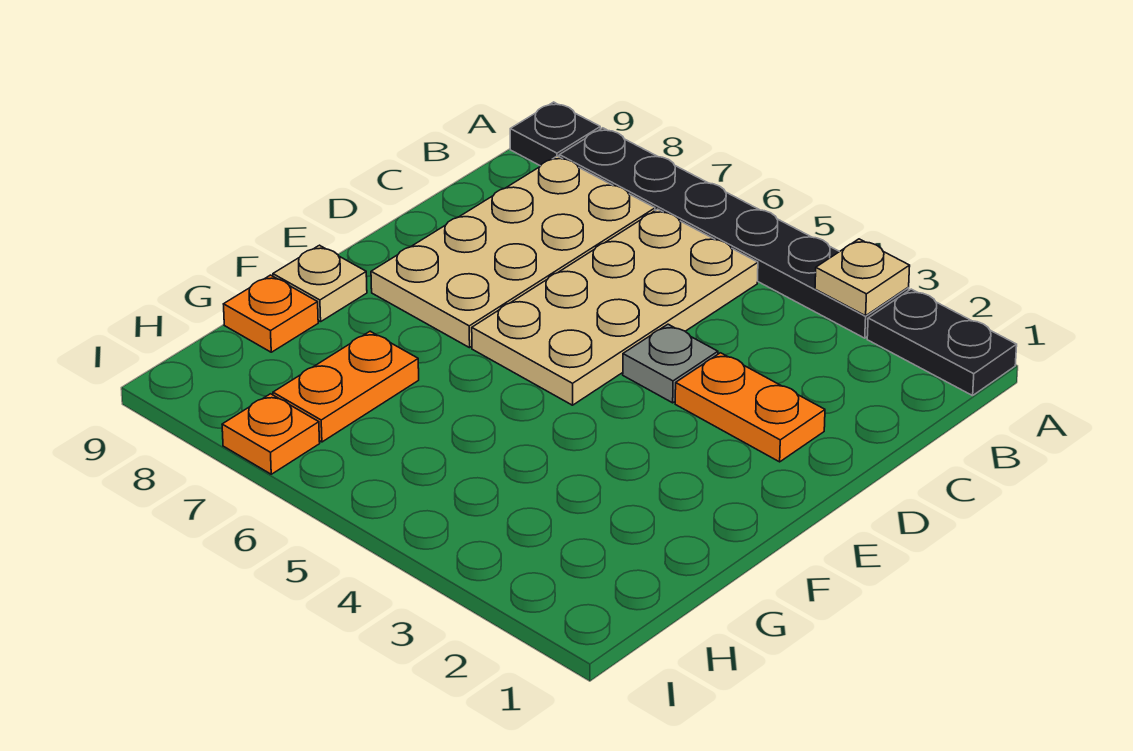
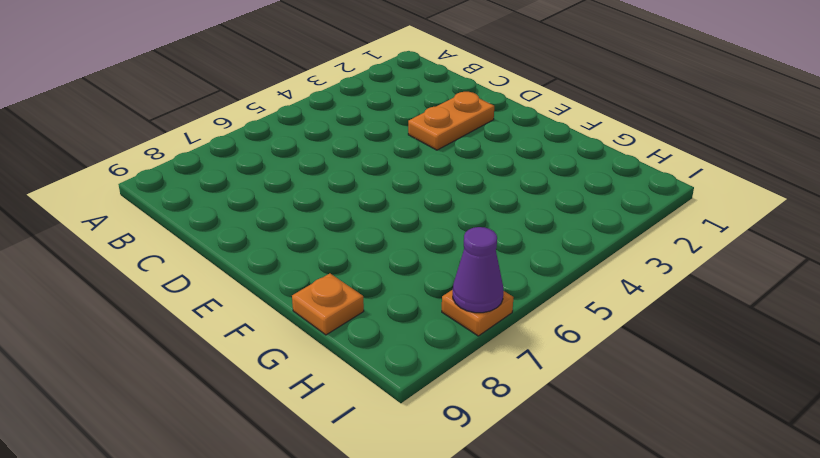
purple 1x1 cone [453,227,504,313] -> none
none -> black 1x2 plate [867,289,1017,396]
none -> black 1x6 plate [559,128,909,338]
none -> black 1x1 plate [510,102,600,166]

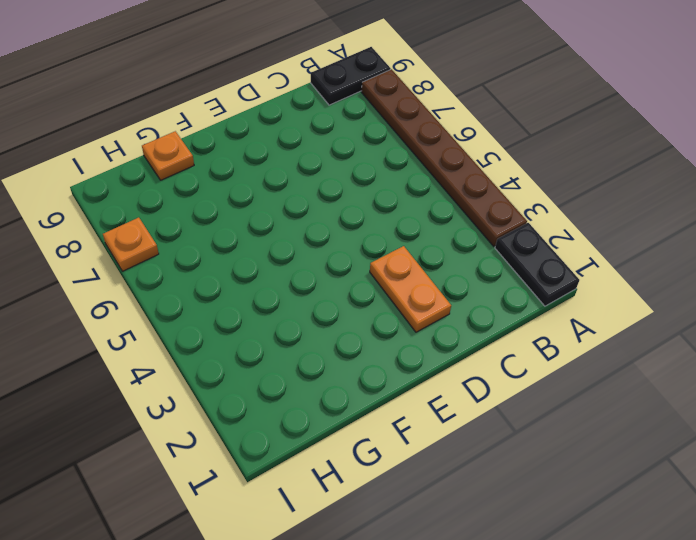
brown 1x6 plate [361,69,527,246] -> black 1x6 plate [559,128,909,338]
black 1x2 plate [311,47,391,105] -> black 1x1 plate [510,102,600,166]
none -> tan 2x4 plate [472,209,758,405]
none -> tan 2x4 plate [371,156,655,348]
none -> grey 1x1 plate [623,324,718,403]

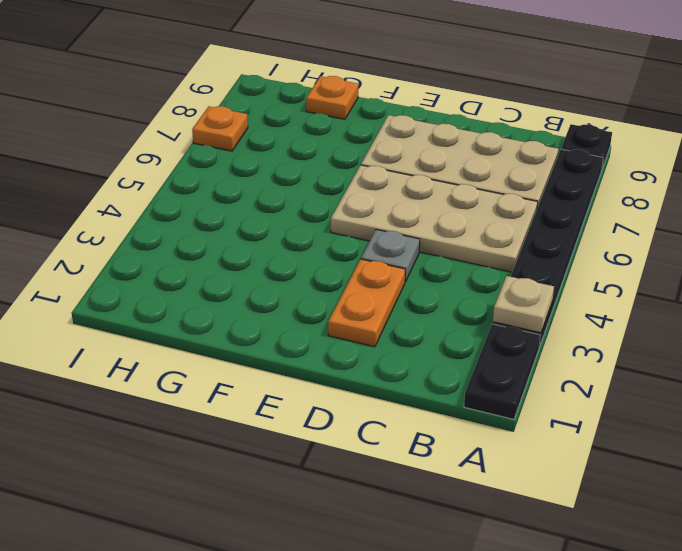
none -> tan 1x1 plate [273,245,367,322]
none -> orange 1x2 plate [273,331,419,442]

